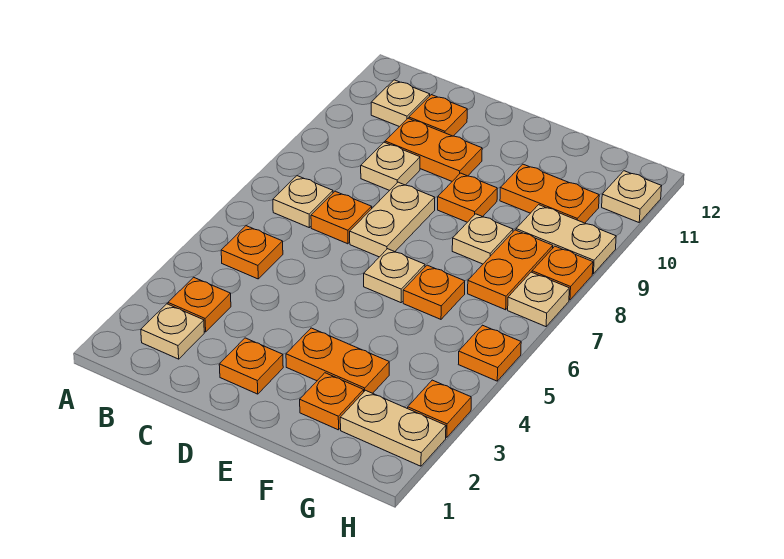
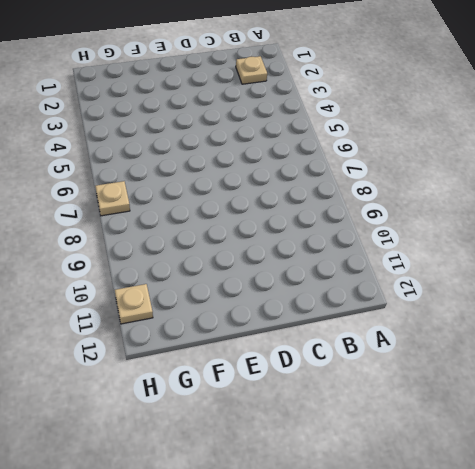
none -> orange 1x1 plate [168,277,231,332]
none -> orange 1x1 plate [221,226,283,279]
none -> tan 1x1 plate [273,176,333,228]

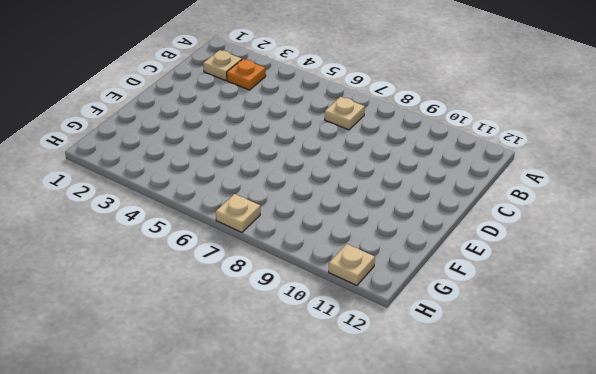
none -> orange 1x1 plate [221,226,283,279]
none -> tan 1x1 plate [371,80,430,127]
none -> orange 1x1 plate [311,191,372,244]

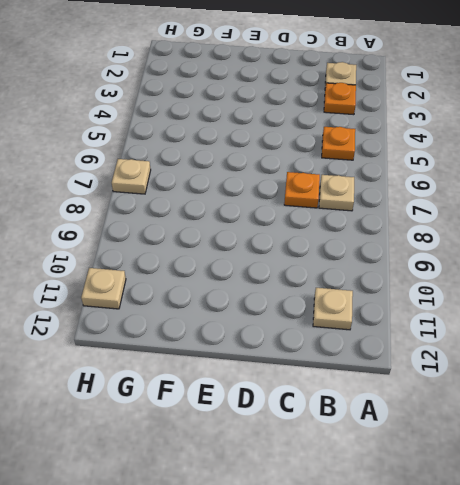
none -> tan 1x1 plate [361,142,420,190]
none -> orange 1x2 plate [385,118,482,181]
none -> orange 1x1 plate [409,95,467,136]

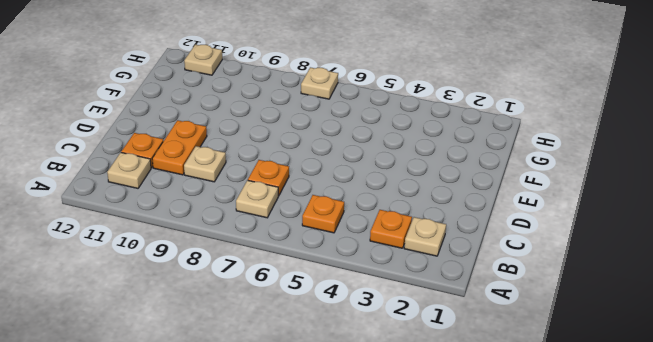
none -> orange 1x1 plate [219,338,283,394]
none -> tan 1x2 plate [350,182,435,257]
none -> orange 1x2 plate [286,328,389,393]

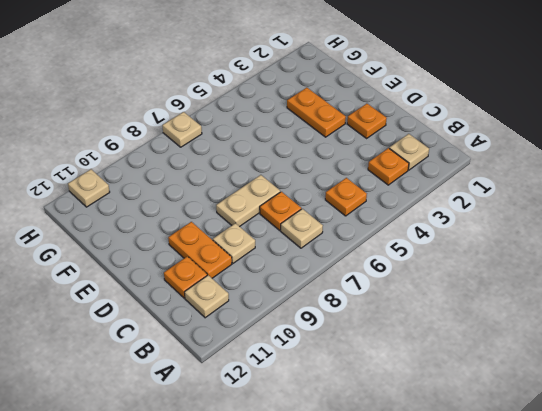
none -> tan 1x1 plate [364,249,425,303]
none -> orange 1x1 plate [438,173,497,222]
none -> orange 1x1 plate [300,373,364,430]

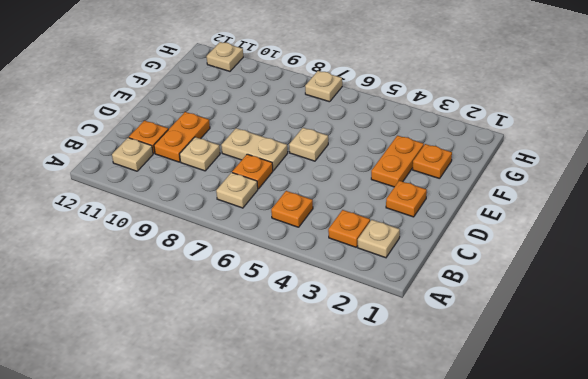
none -> orange 1x1 plate [438,173,497,222]
none -> orange 1x1 plate [403,265,465,319]
none -> tan 1x1 plate [452,214,513,264]

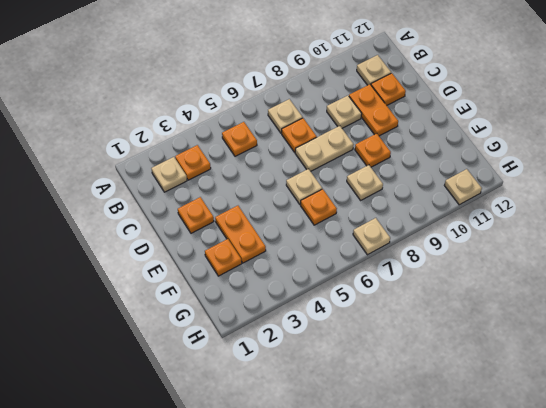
none -> orange 1x2 plate [500,164,599,223]
none -> tan 1x2 plate [340,390,446,466]
none -> orange 1x2 plate [468,230,553,310]

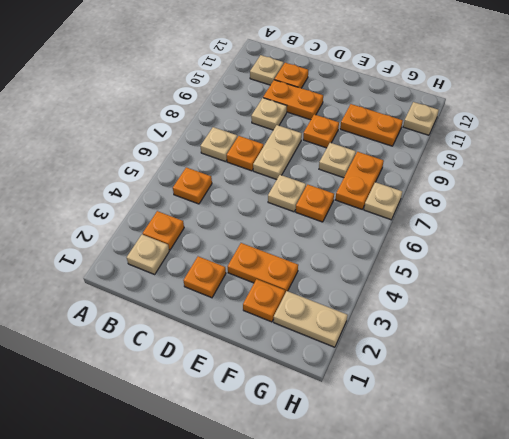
none -> tan 1x2 plate [516,205,616,274]
none -> orange 1x1 plate [408,380,471,437]
none -> orange 1x1 plate [458,325,521,381]

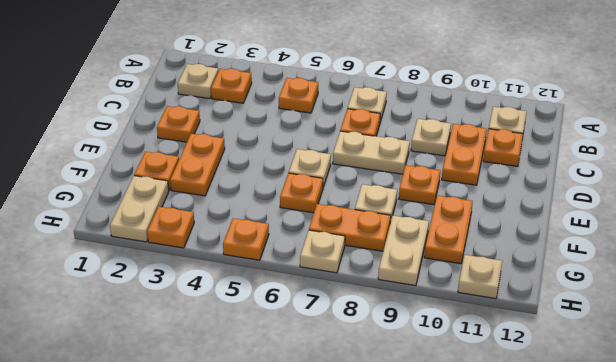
none -> orange 1x1 plate [532,246,593,300]

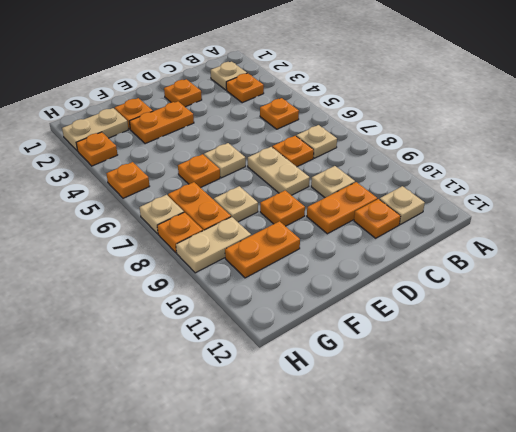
none -> tan 1x1 plate [602,171,662,222]

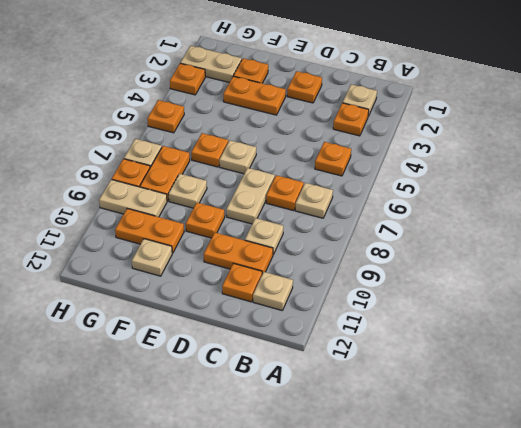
tan 1x1 plate [132,239,172,276] -> tan 1x1 plate moved to [602,171,662,222]

